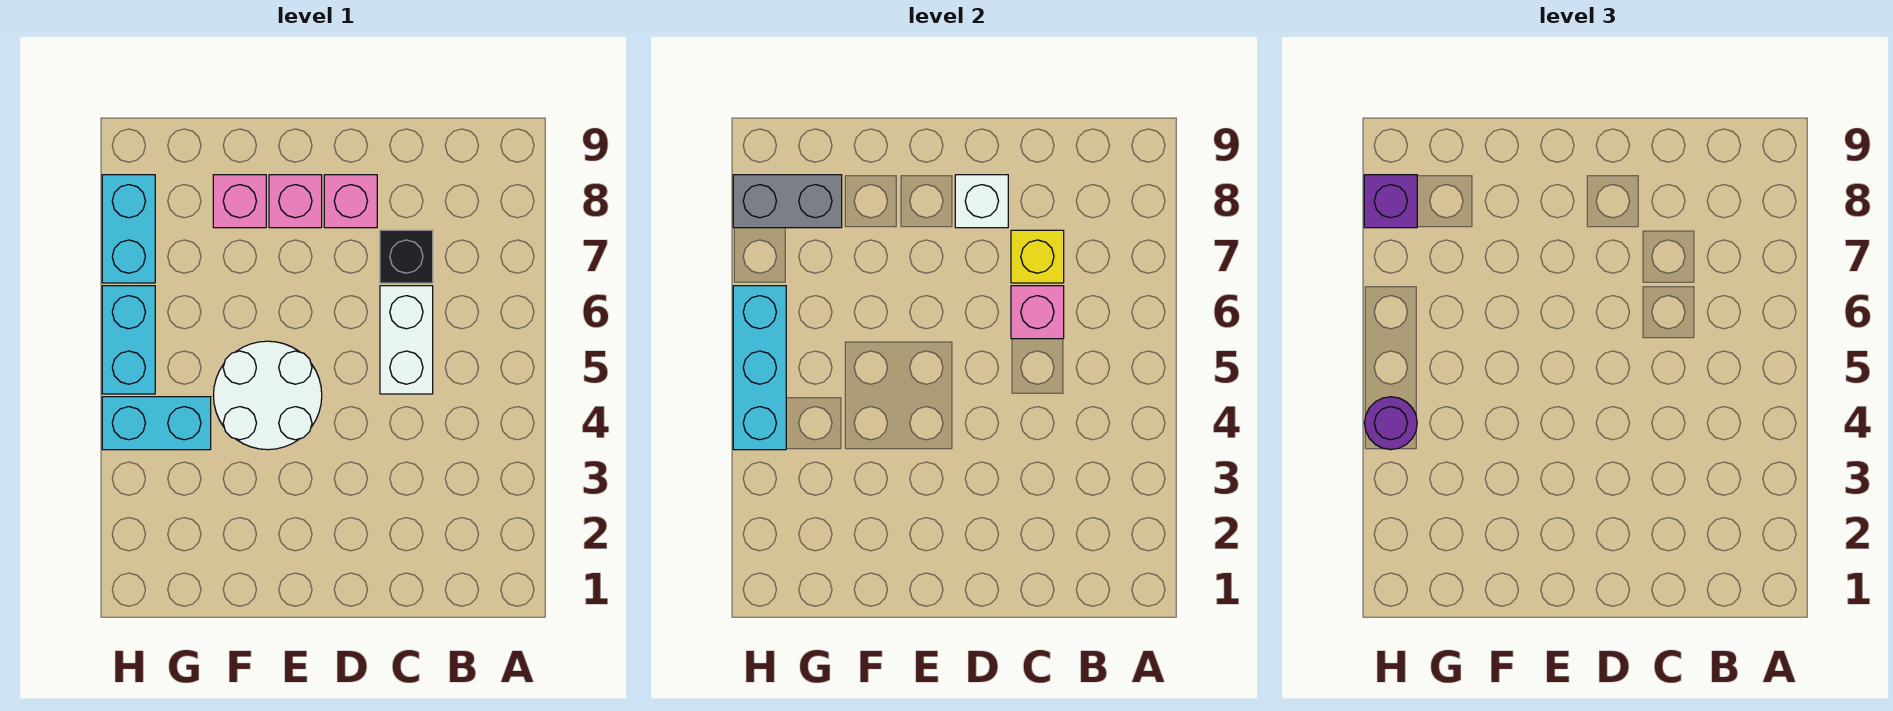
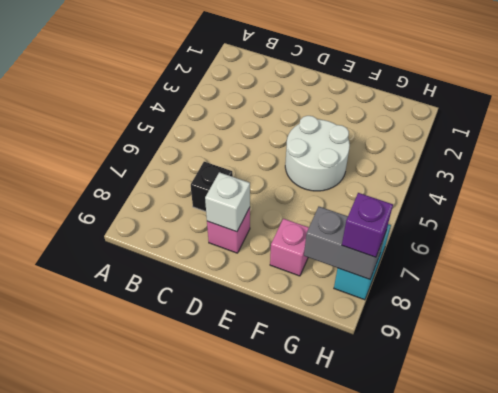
none -> white 1x2 brick [380,286,433,394]
none -> pink 1x1 brick [269,175,322,228]
none -> cyan 1x2 brick [102,397,211,450]

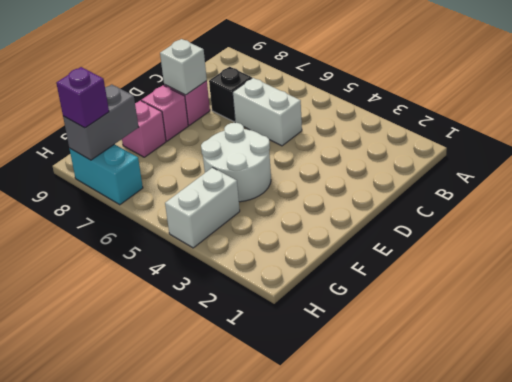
white 1x2 brick [165,168,240,248] -> cyan 1x2 brick [102,397,211,450]
none -> cyan 1x2 brick [102,286,155,394]
none -> pink 1x1 brick [1011,286,1064,339]
none -> yellow 1x1 brick [1011,230,1064,283]

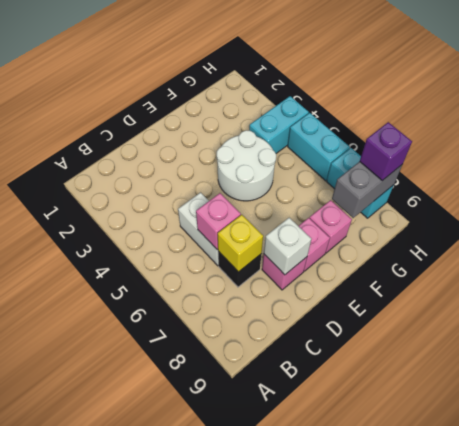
none -> cyan 1x3 brick [733,286,786,450]
none -> purple 1x1 round brick [1364,397,1417,450]

